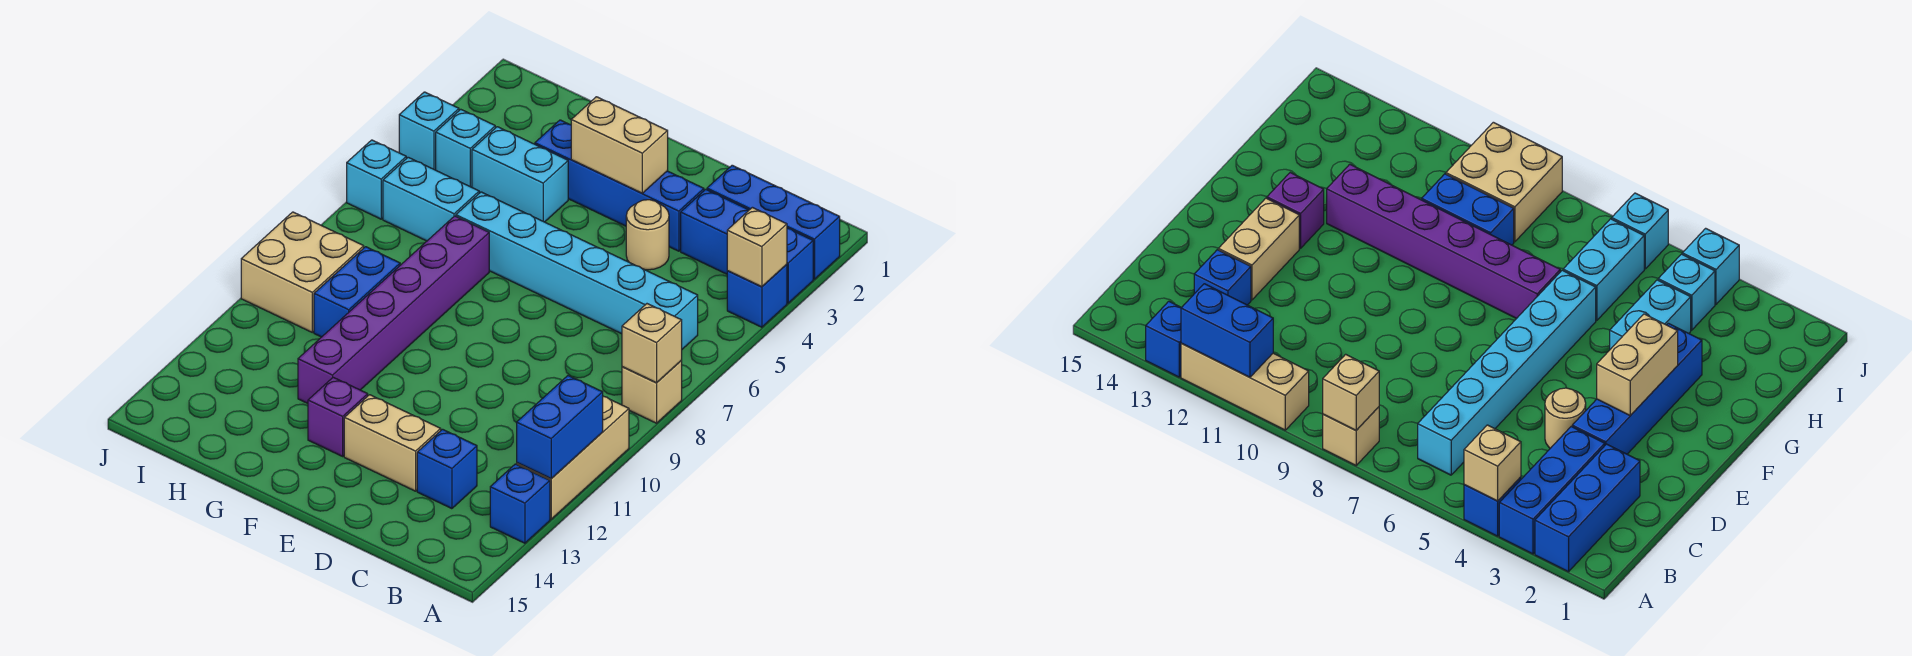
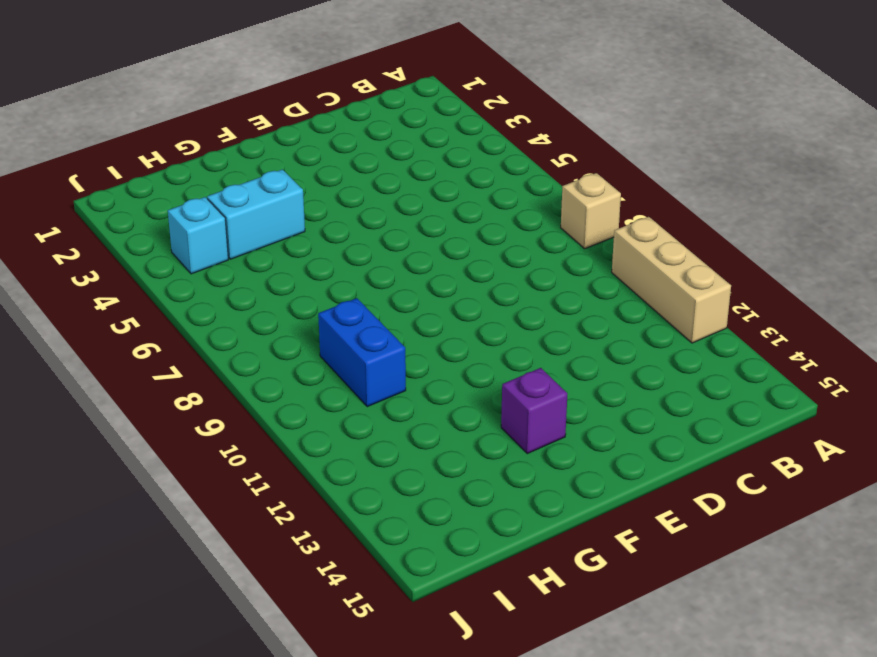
none -> blue 1x3 brick [707,165,840,279]
none -> blue 1x3 brick [681,189,813,303]
none -> blue 1x1 brick [727,264,787,327]

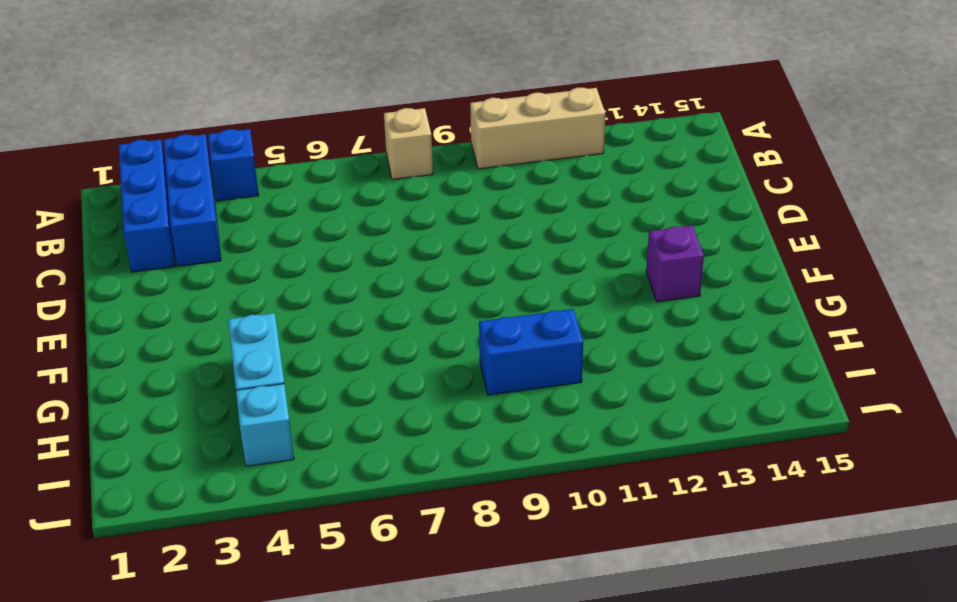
none -> blue 1x1 brick [490,464,550,543]
none -> cyan 1x6 brick [456,192,698,349]
none -> blue 1x1 brick [417,429,477,509]

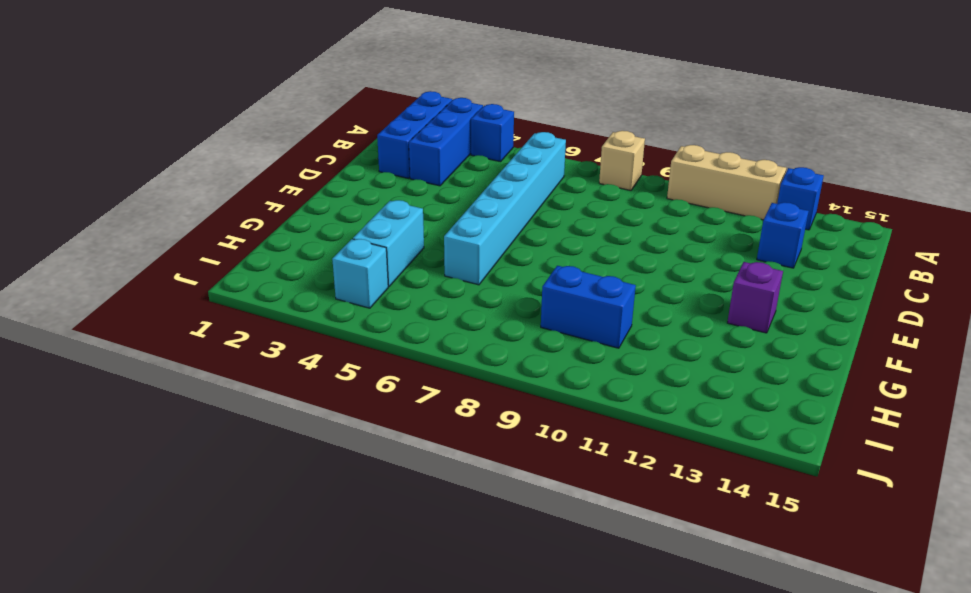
none -> blue 1x4 brick [535,120,704,251]
none -> tan 1x1 round brick [626,200,669,270]
none -> tan 1x2 brick [344,395,441,491]

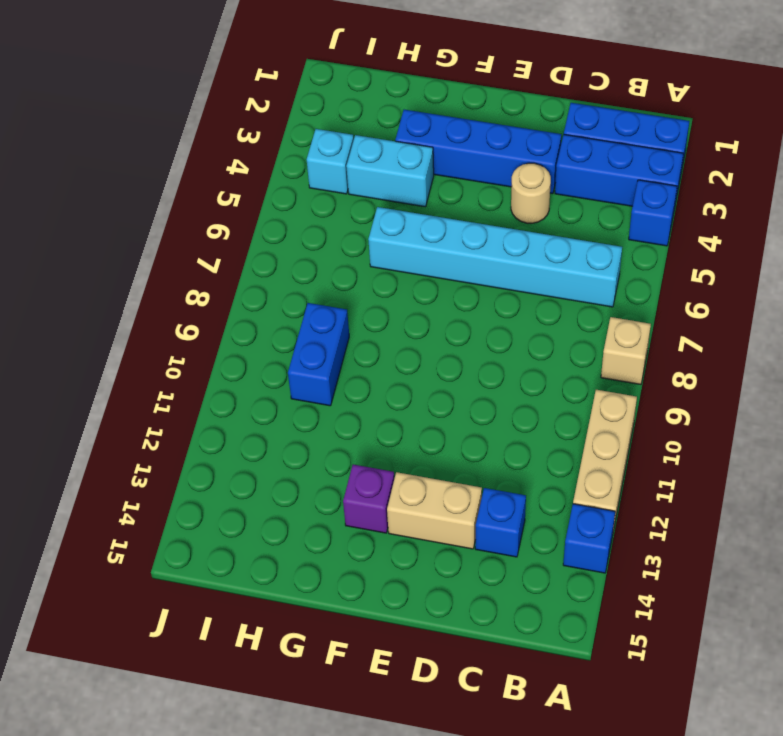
none -> purple 1x6 brick [298,216,489,403]
none -> cyan 1x2 brick [383,157,479,241]
none -> tan 2x2 brick [241,212,364,332]

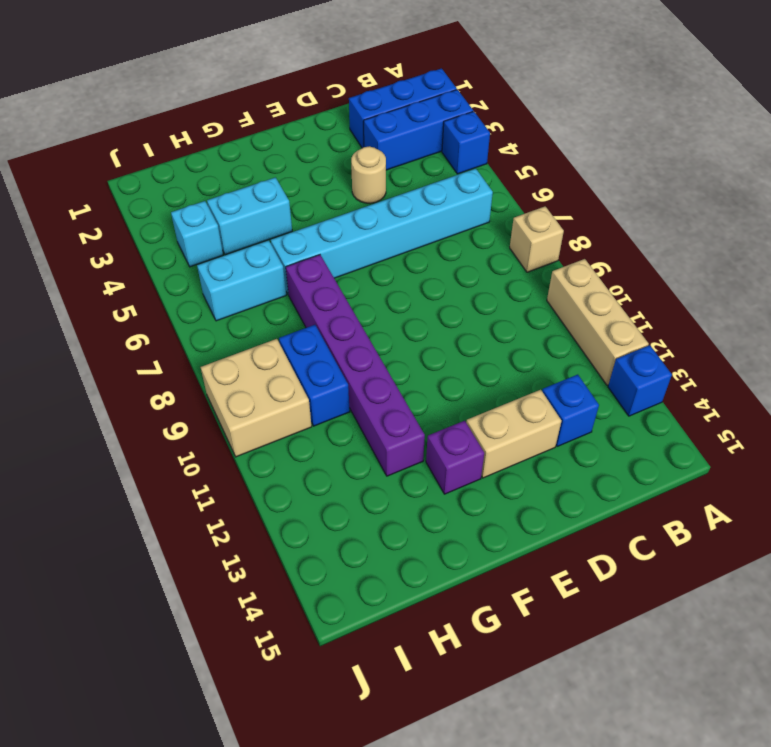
none -> blue 1x4 brick [535,120,704,251]
none -> cyan 1x1 brick [399,92,459,170]
none -> cyan 1x1 brick [347,140,406,219]

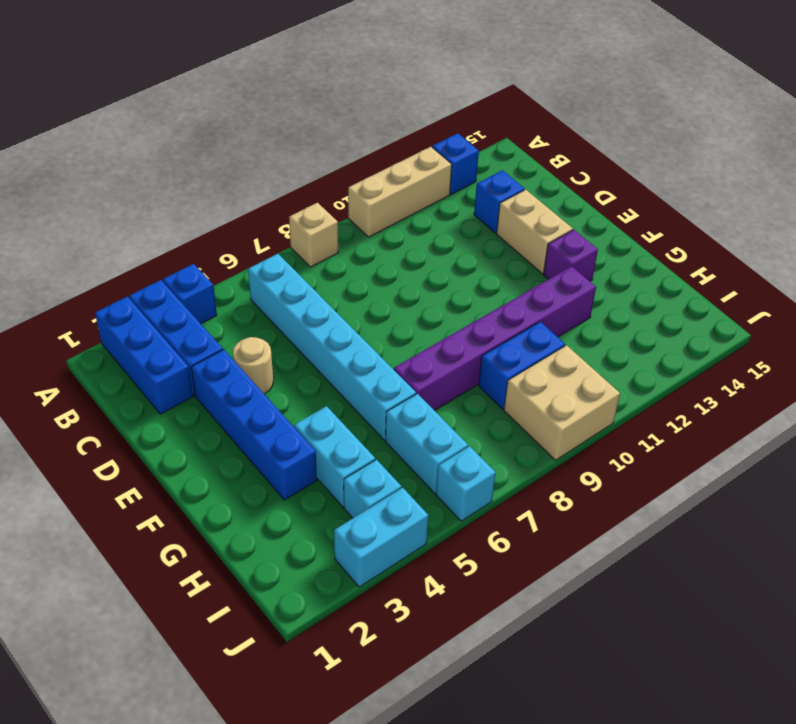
cyan 1x2 brick [334,488,428,587] -> cyan 1x1 brick [399,92,459,170]
none -> tan 1x1 brick [727,207,787,287]
none -> tan 1x1 brick [622,304,682,383]
none -> blue 1x2 brick [517,376,603,479]

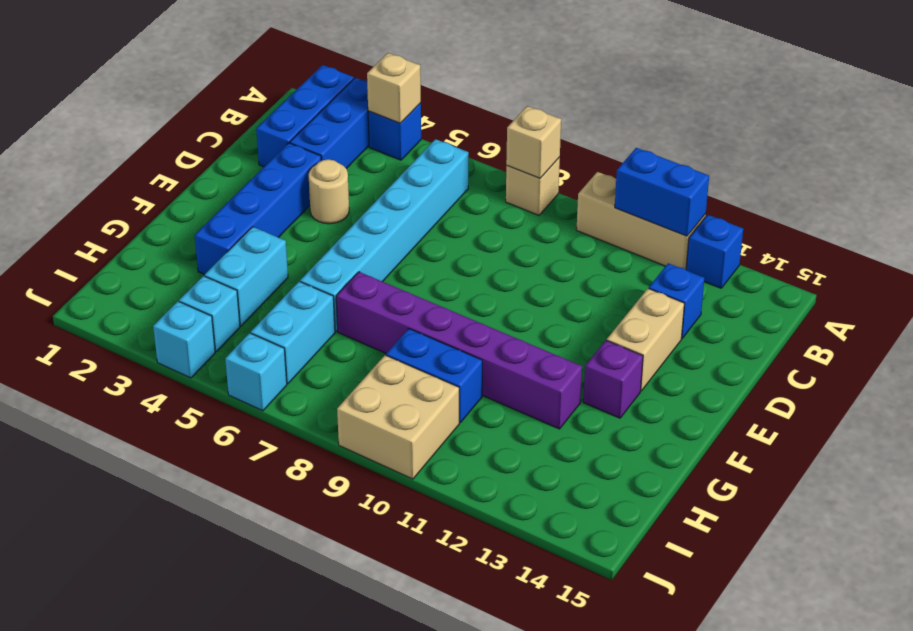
none -> tan 1x2 brick [571,97,668,193]

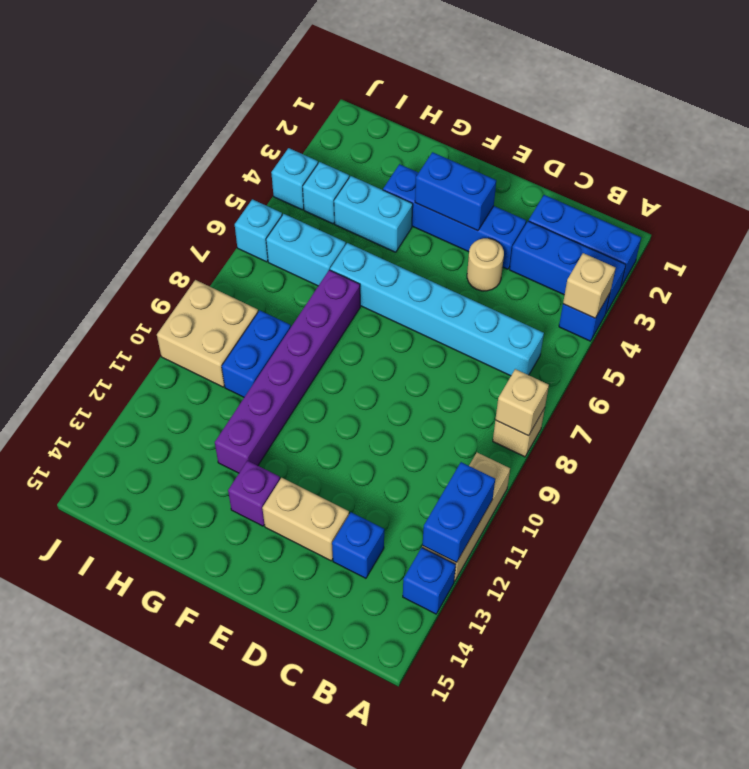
blue 1x2 brick [415,152,496,231] -> tan 1x2 brick [571,97,668,193]

